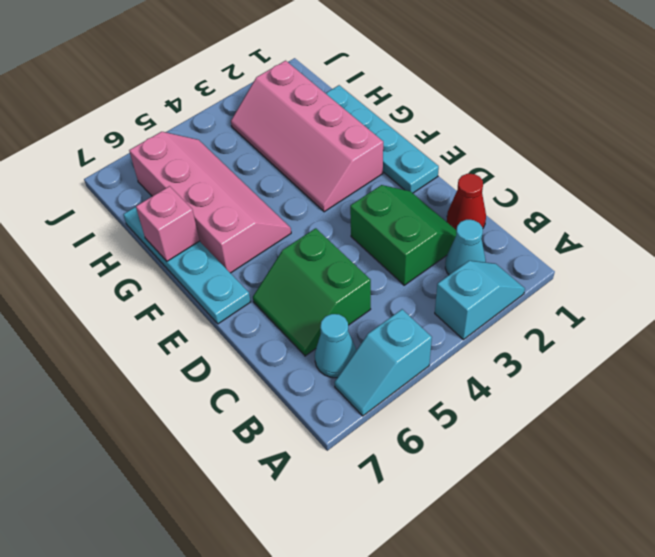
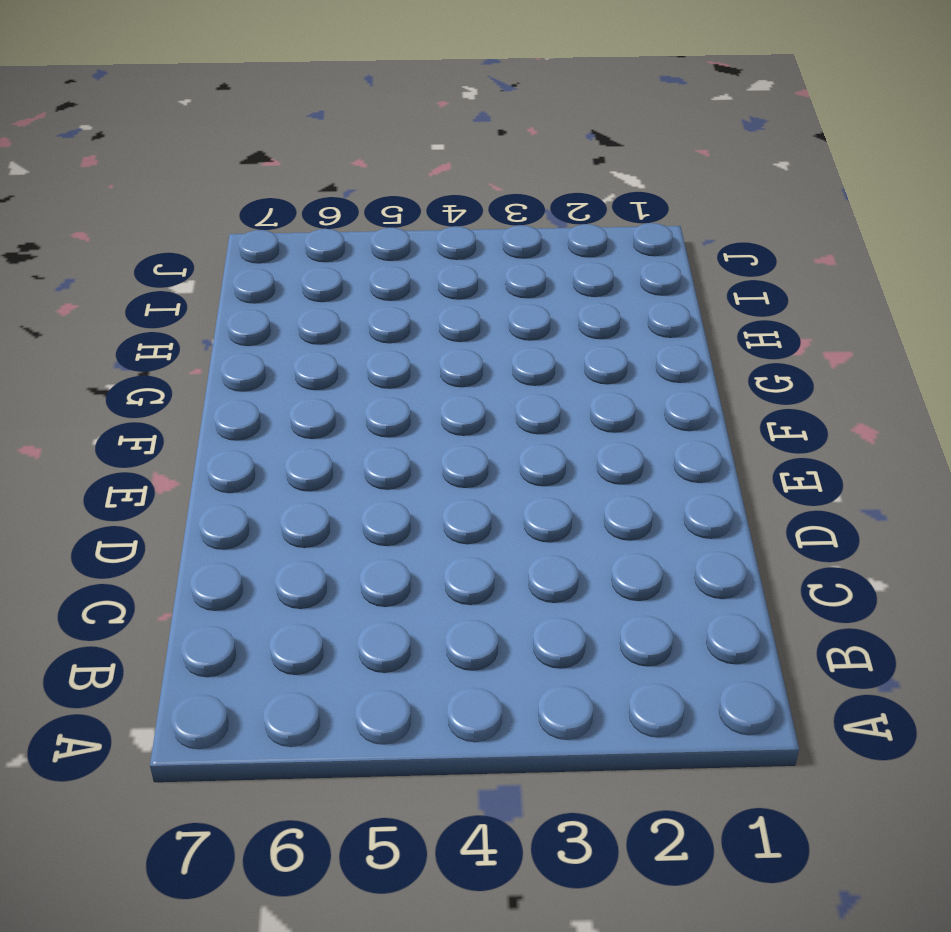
none -> cyan 1x2 slope [435,261,525,340]
none -> cyan 1x2 slope [334,309,432,416]
none -> cyan 1x1 cone [445,220,486,275]

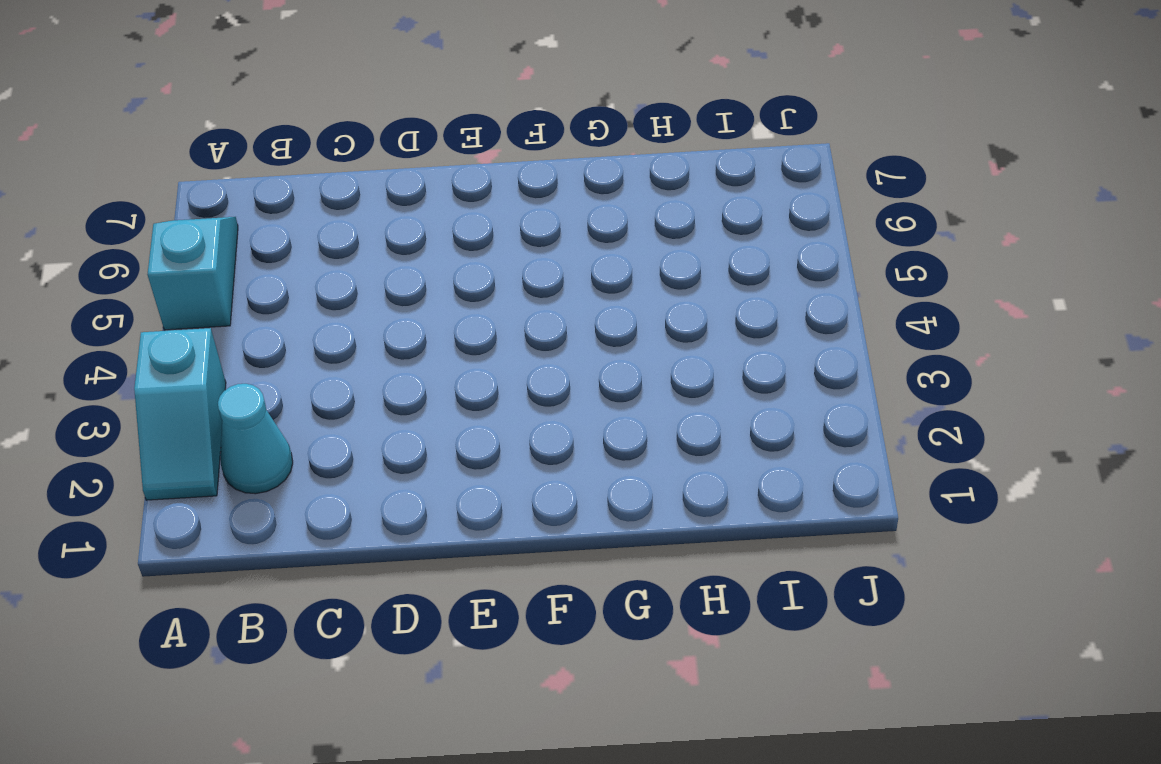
none -> cyan 1x1 cone [315,314,356,378]
none -> red 1x1 cone [447,174,486,230]
none -> green 2x2 slope [350,185,457,285]

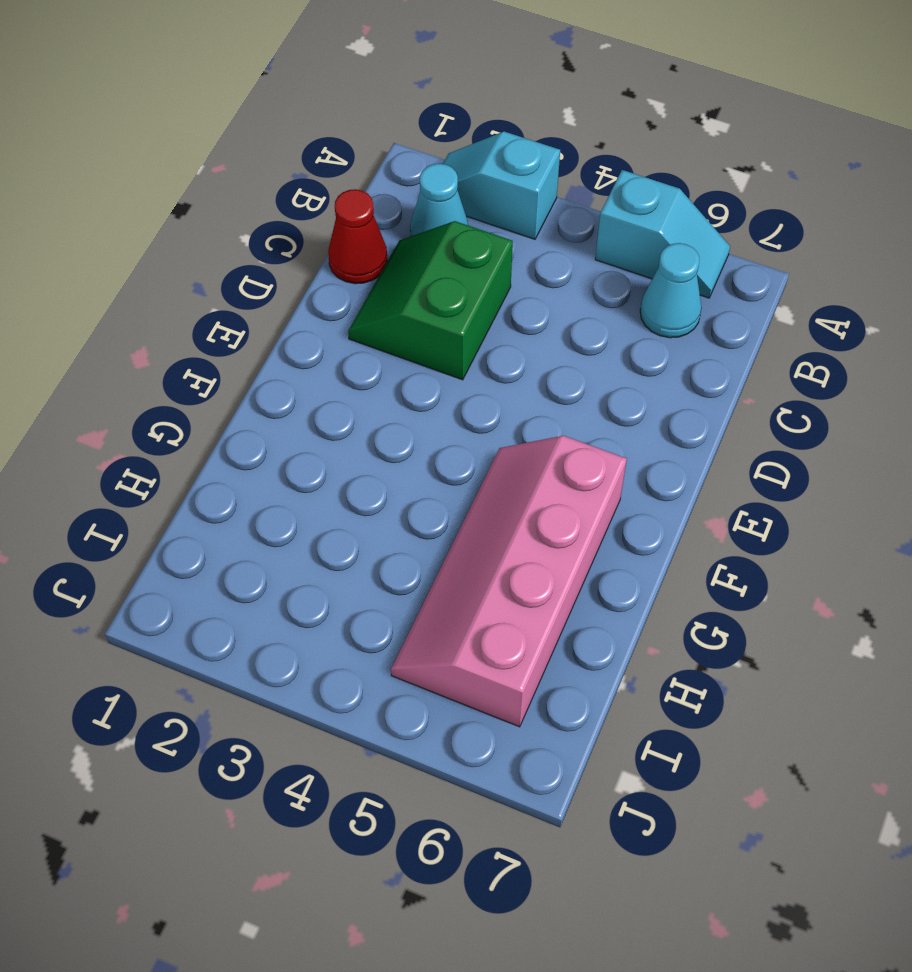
none -> green 2x2 slope [253,228,371,356]
none -> cyan 1x4 plate [326,85,439,193]
none -> cyan 1x4 plate [123,207,251,324]

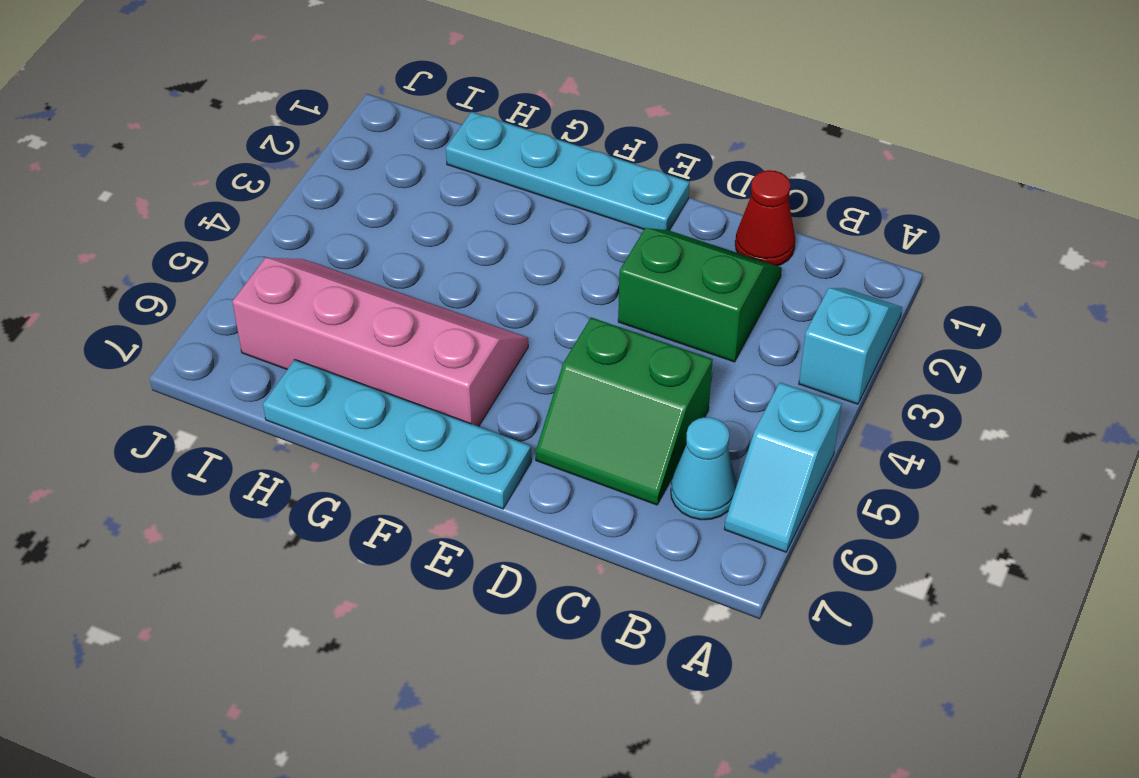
none -> cyan 1x1 cone [445,220,486,275]
none -> pink 2x4 slope [231,61,383,212]
none -> pink 1x1 brick [136,186,200,261]

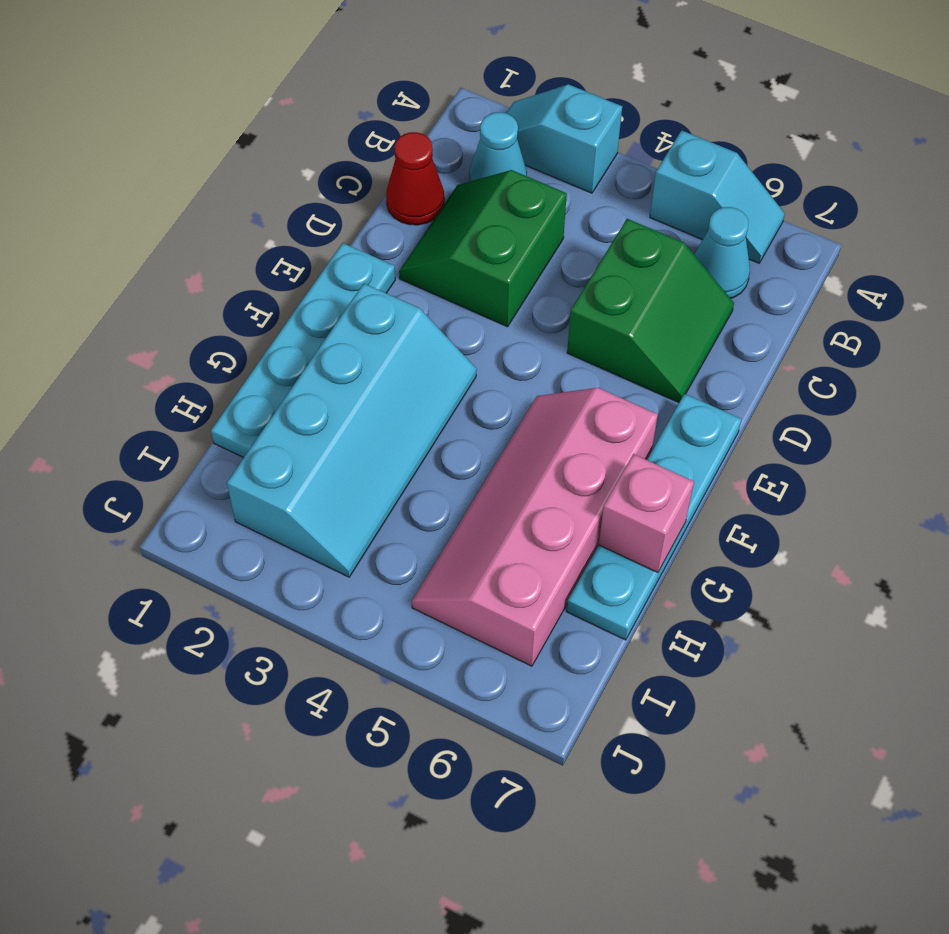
cyan 2x4 slope [227,283,477,577] -> pink 2x4 slope [231,61,383,212]

